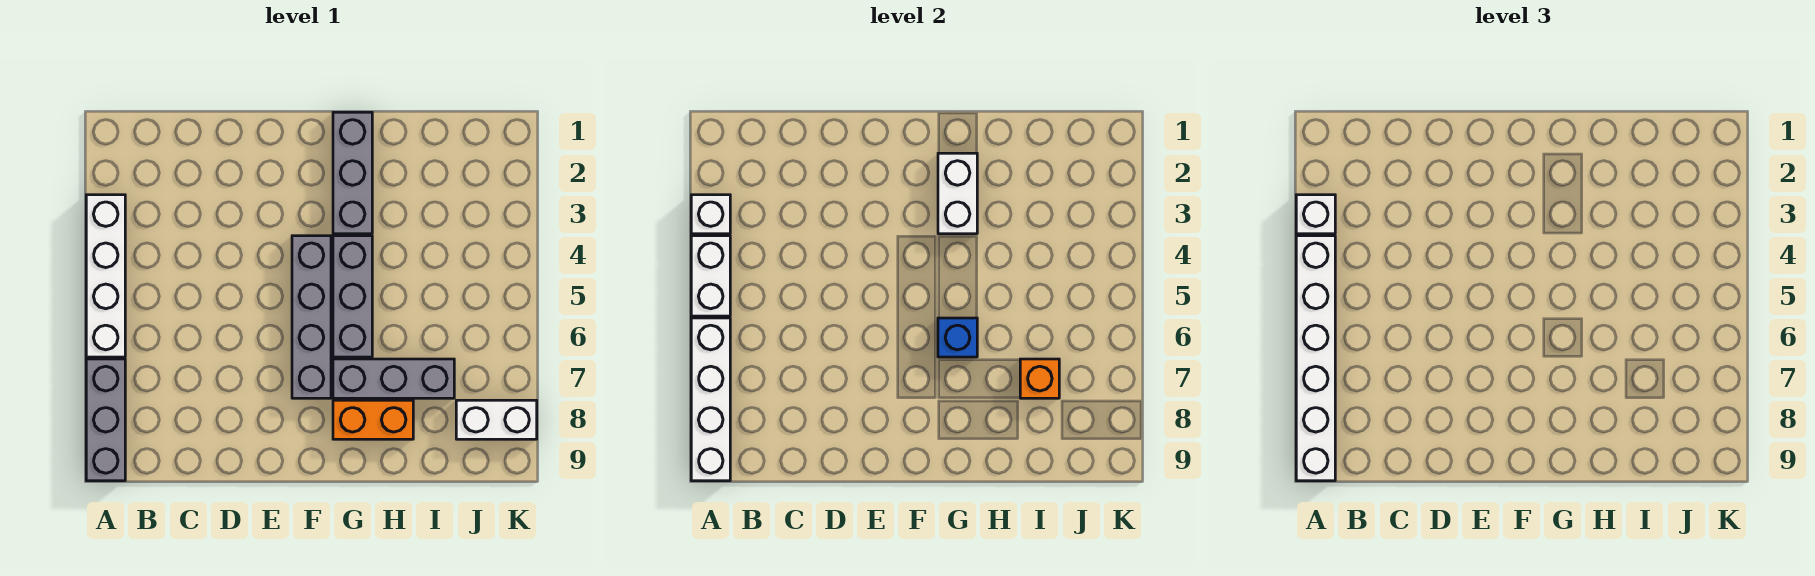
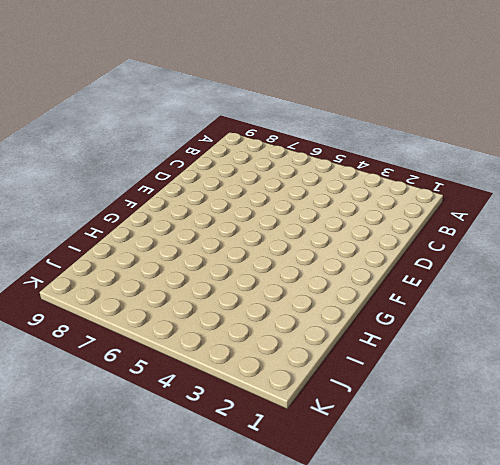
none -> white 1x4 brick [86,195,125,357]
none -> grey 1x3 brick [86,359,125,481]
none -> grey 1x4 brick [292,236,331,398]

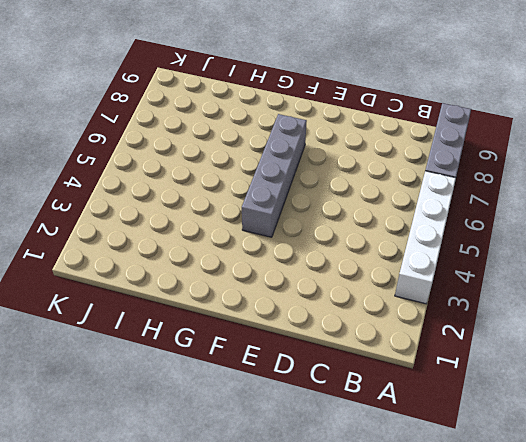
none -> grey 1x3 brick [333,112,372,234]
none -> grey 1x3 brick [333,236,372,357]
none -> grey 1x3 brick [333,359,454,398]

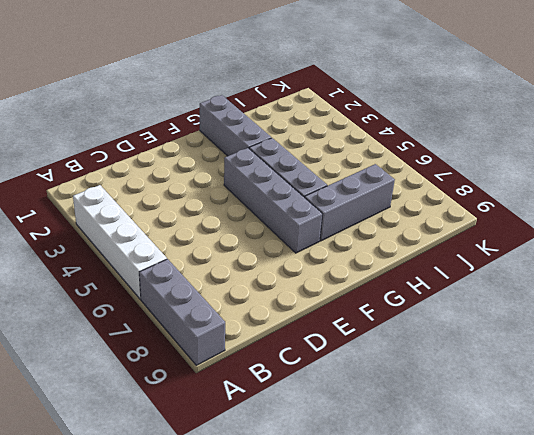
none -> orange 1x2 brick [333,400,413,439]
none -> white 1x2 brick [456,400,537,439]
none -> white 1x1 brick [691,195,730,234]

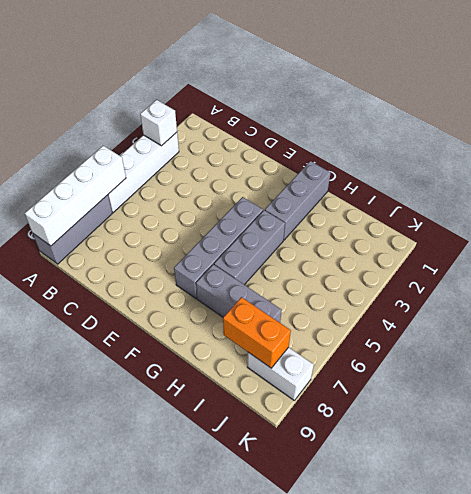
orange 1x2 brick [223,297,291,368] -> orange 1x2 brick moved to [333,400,413,439]
none -> white 1x2 brick [691,236,730,316]
none -> white 1x2 brick [938,153,977,234]
none -> blue 1x1 brick [938,318,977,357]

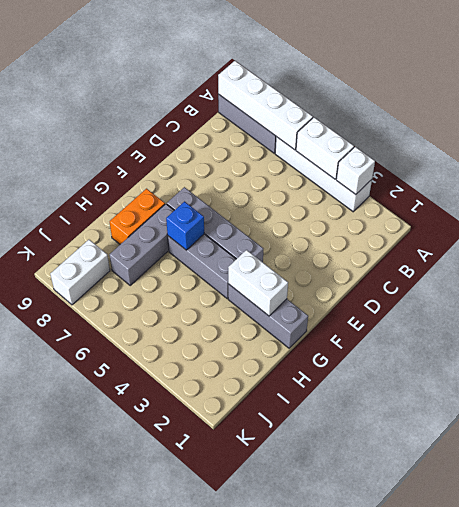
none -> orange 1x1 brick [1020,359,1059,398]
none -> white 1x1 brick [1296,195,1335,234]
none -> white 1x6 brick [1296,236,1335,481]

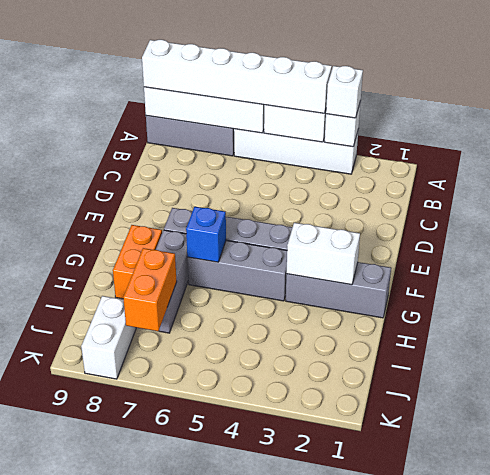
orange 1x2 brick [123,248,177,331] -> orange 1x1 brick [1020,359,1059,398]

